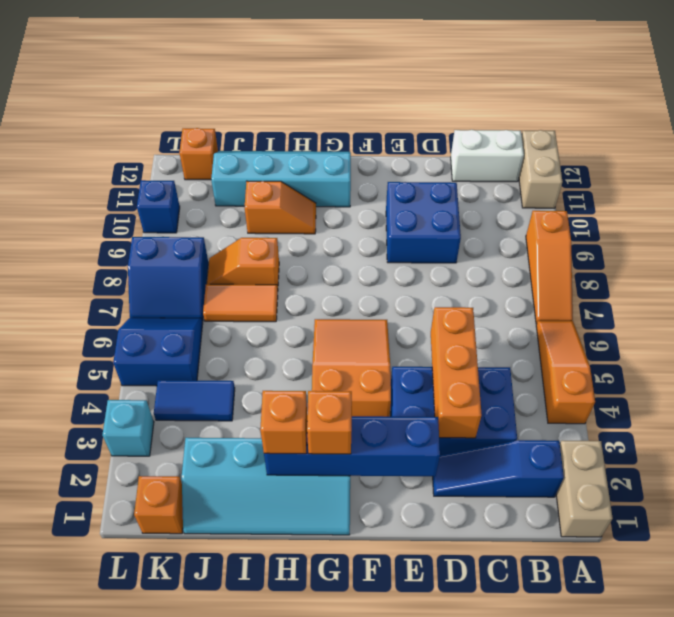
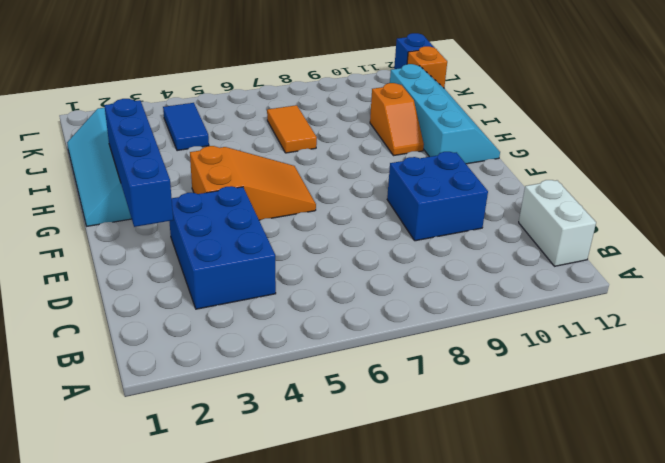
blue 1x1 brick [394,33,434,69] -> blue 1x1 brick moved to [137,180,180,233]
none -> tan 1x2 brick [556,441,613,537]
none -> orange 1x3 slope [536,321,595,424]
none -> orange 1x3 slope [526,211,573,324]

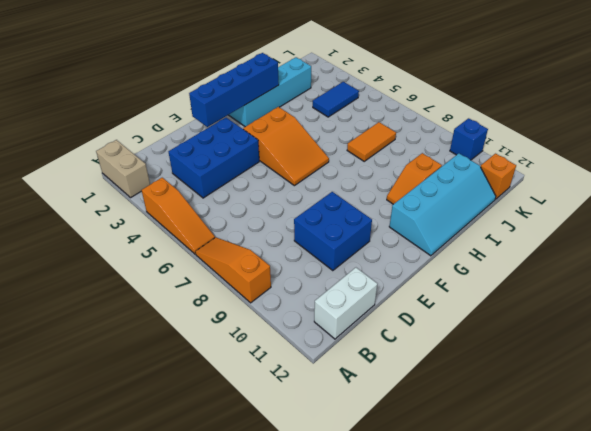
none -> tan 1x2 brick [519,130,563,208]
none -> blue 1x3 slope [433,440,564,497]
none -> orange 1x2 slope [207,238,279,289]

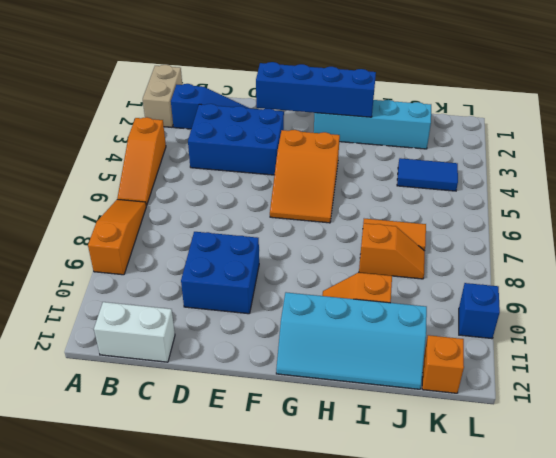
none -> tan 1x2 brick [519,130,563,208]
none -> orange 1x1 brick [134,476,183,534]
none -> blue 2x2 slope [113,318,203,386]

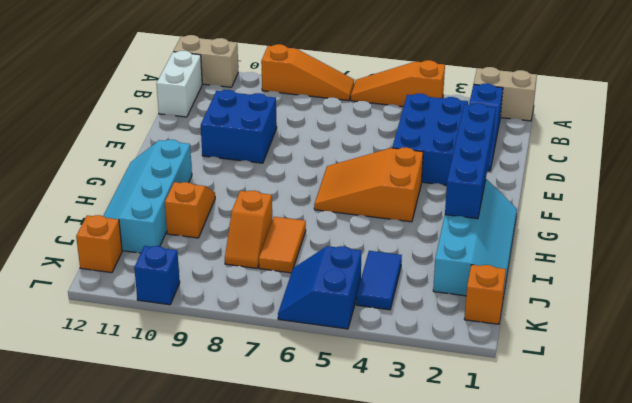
none -> blue 2x2 slope [128,237,208,321]
none -> cyan 1x1 brick [102,400,154,456]
none -> orange 1x3 brick [431,307,482,438]

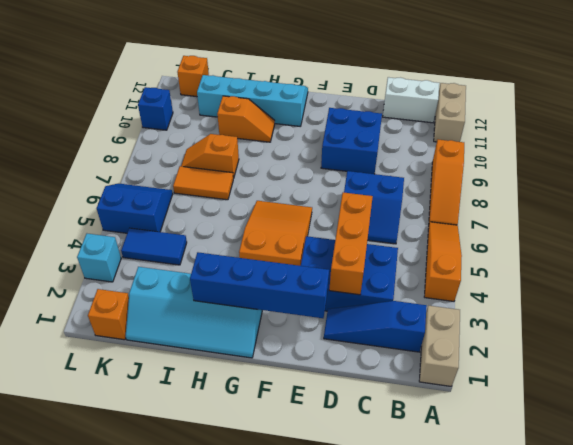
blue 2x2 slope [344,171,404,244] -> blue 2x2 slope moved to [128,237,208,321]
none -> orange 1x1 brick [307,391,352,454]
none -> orange 1x1 brick [260,391,307,454]

